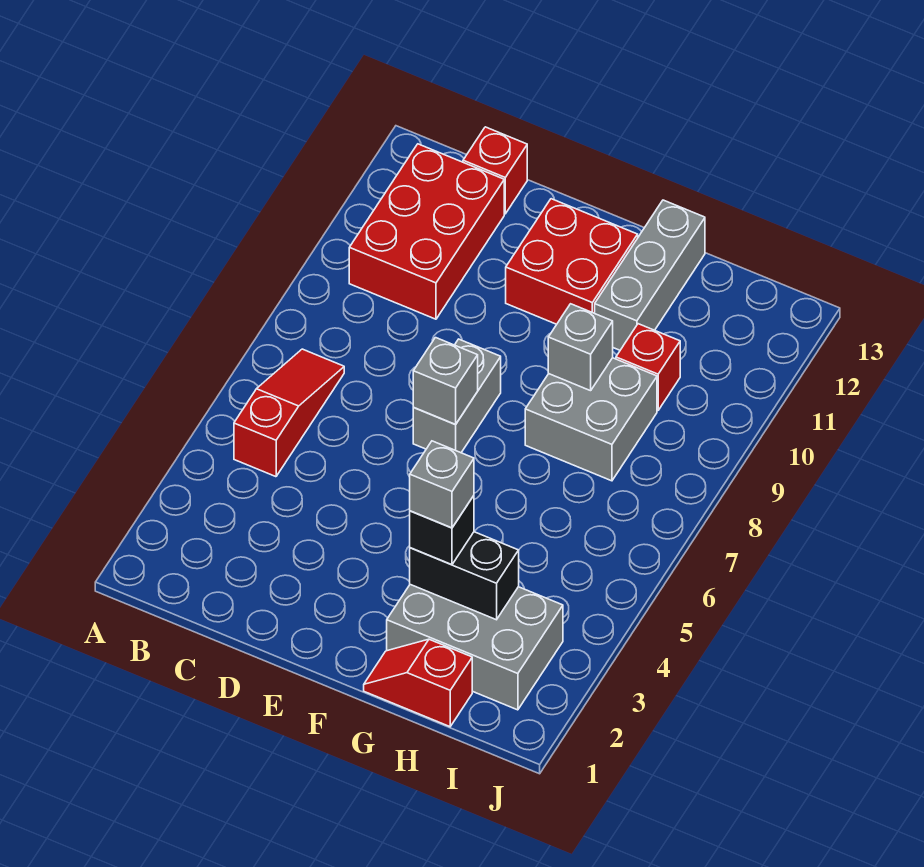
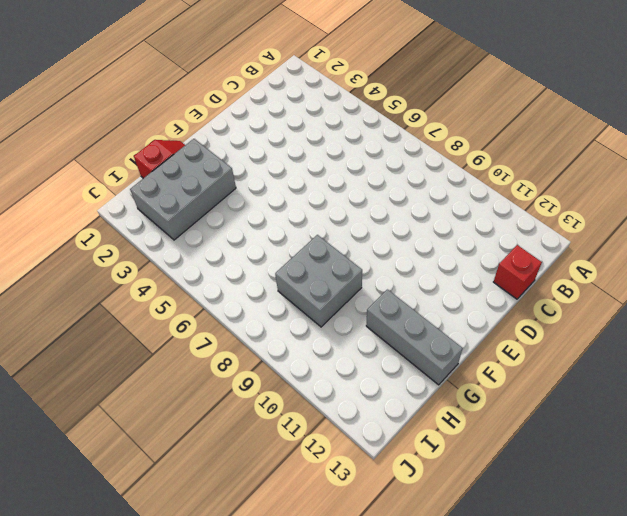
none -> red 1x3 slope [234,349,344,477]
none -> red 2x3 brick [349,144,504,319]
none -> grey 1x2 brick [413,339,501,453]

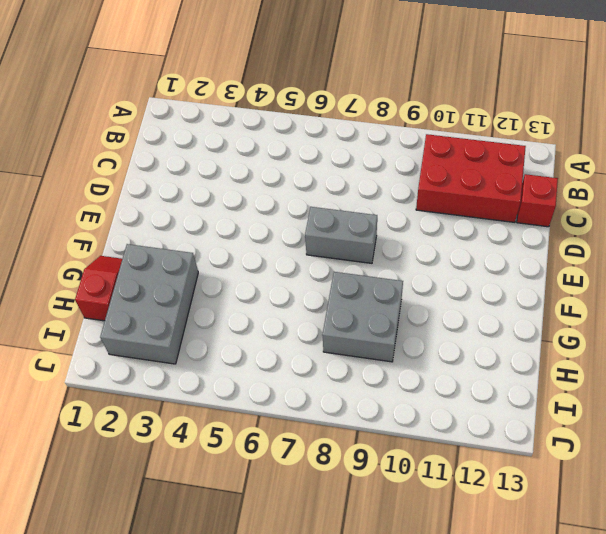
none -> red 1x3 slope [234,349,344,477]
none -> red 2x2 brick [506,199,638,324]
none -> grey 1x3 brick [595,200,705,350]

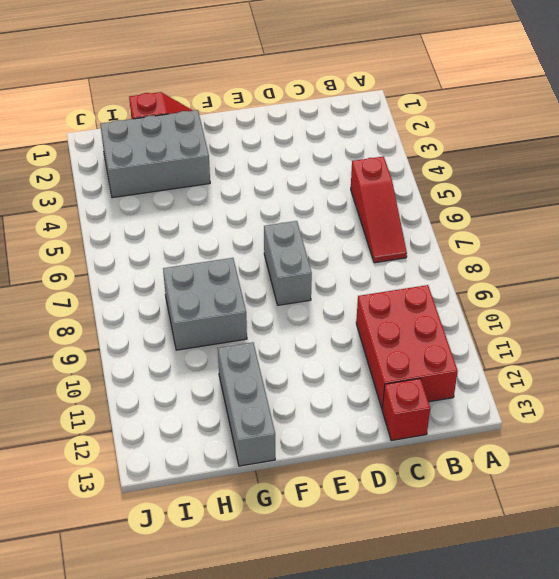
none -> red 2x2 brick [506,199,638,324]
none -> red 1x1 brick [616,324,680,410]
none -> grey 1x1 brick [413,338,478,425]

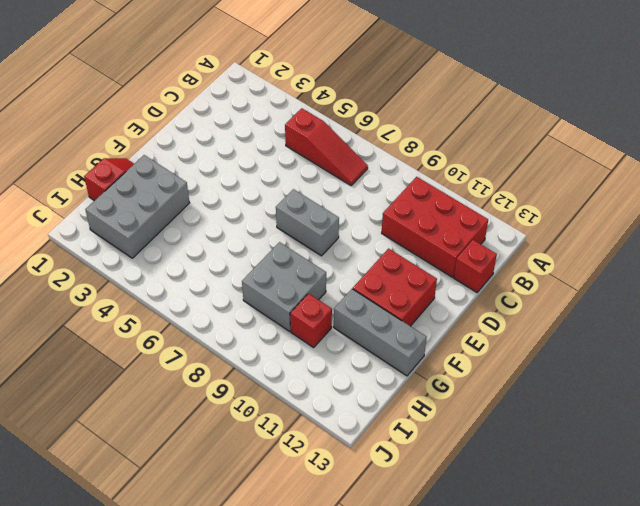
none -> grey 1x1 brick [413,338,478,425]
none -> black 1x2 brick [410,532,519,620]
none -> grey 1x1 brick [548,304,613,391]

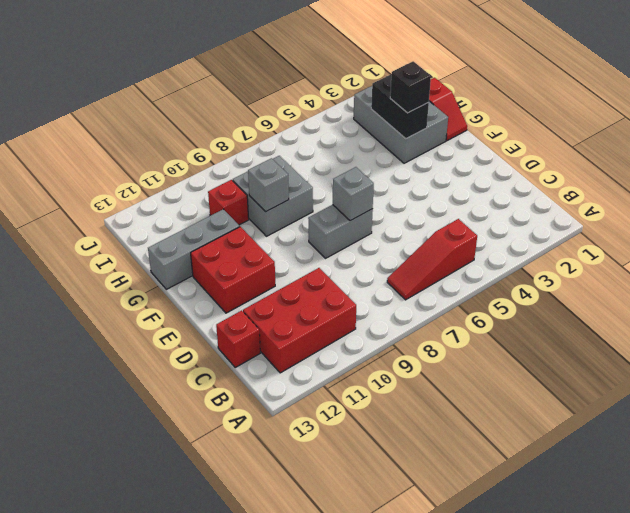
none -> grey 1x1 brick [410,441,474,528]

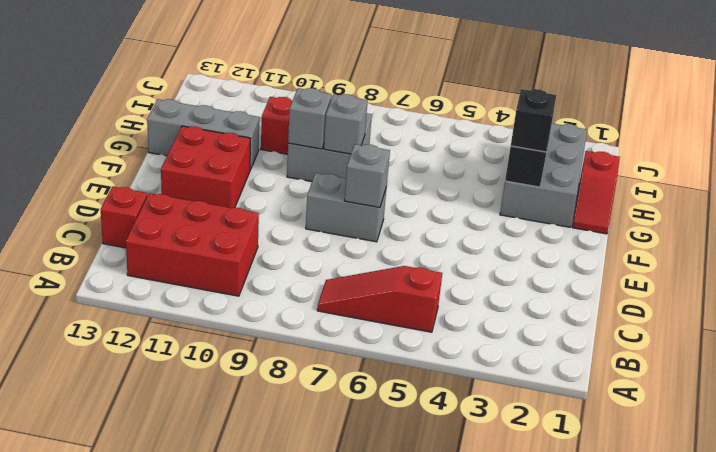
grey 1x1 brick [324,94,368,154] -> grey 1x1 brick moved to [410,441,474,528]

